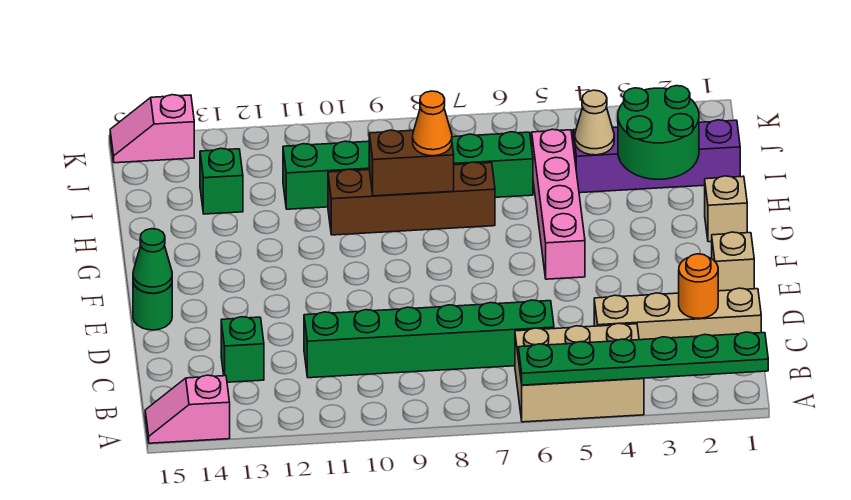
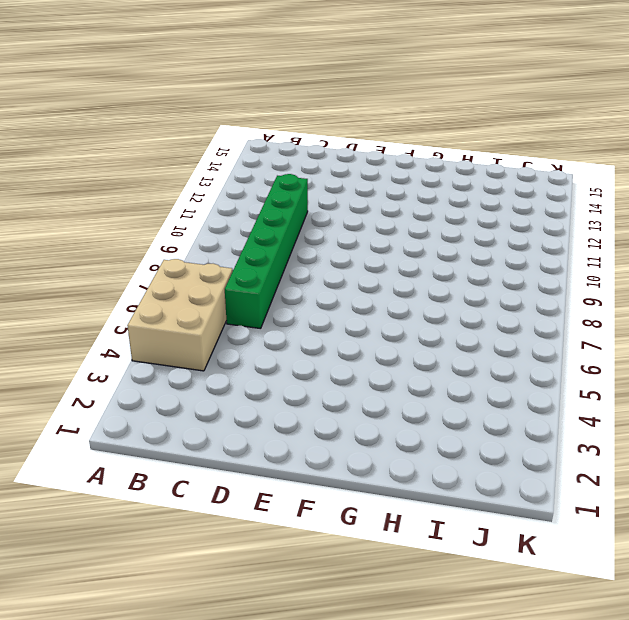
none -> pink 1x2 slope [145,375,230,443]
none -> tan 1x4 brick [594,288,761,340]
none -> green 1x1 brick [221,317,264,382]

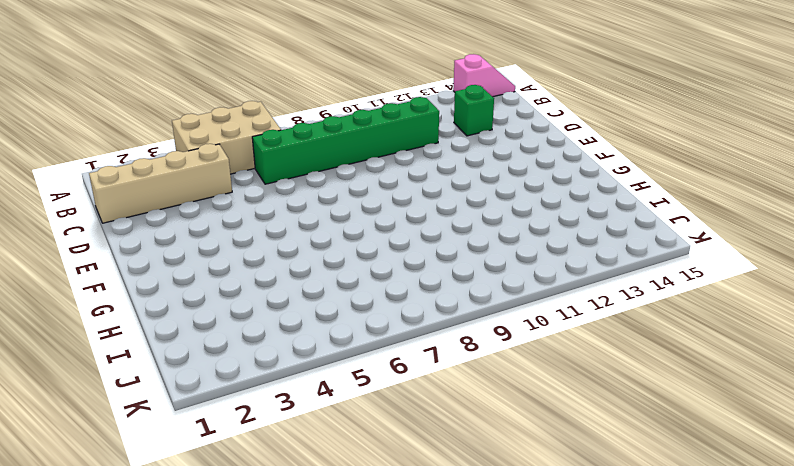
none -> tan 1x1 brick [712,232,754,291]
none -> green 1x1 round brick [133,283,172,330]
none -> pink 1x4 brick [532,129,585,279]

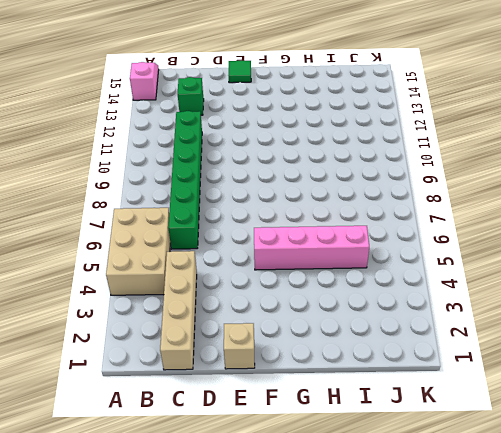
green 1x1 tile [228,61,251,83] -> green 1x1 round brick [133,283,172,330]
none -> tan 1x1 brick [705,176,747,242]
none -> brown 1x4 brick [328,162,495,235]
none -> purple 1x4 brick [573,120,740,193]

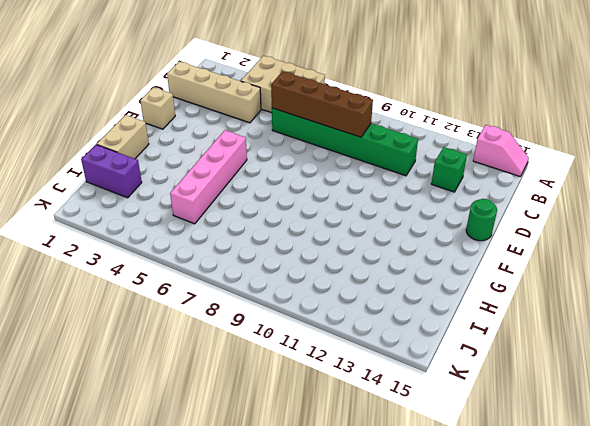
brown 1x4 brick [271,71,373,137] -> brown 1x4 brick moved to [328,162,495,235]
tan 1x2 brick [97,115,149,159] -> tan 1x1 brick [705,176,747,242]
purple 1x2 brick [81,144,142,198] -> purple 1x4 brick [573,120,740,193]
none -> green 1x6 brick [283,132,533,209]
none -> green 1x1 brick [200,148,243,214]
none -> pink 1x2 slope [110,95,194,163]

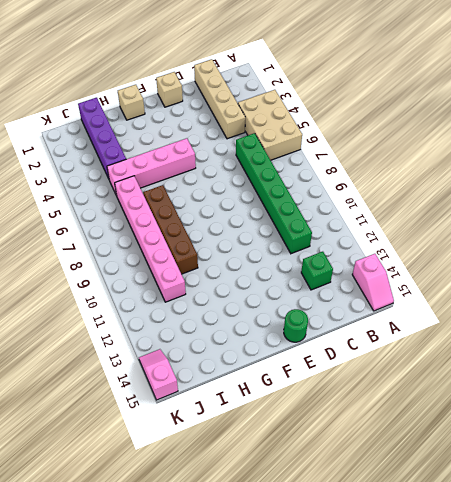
pink 1x6 brick [115,176,186,302] -> green 1x6 brick [283,132,533,209]
pink 1x2 slope [139,349,178,400] -> pink 1x2 slope turned to [110,95,194,163]
none -> green 1x1 brick [200,148,243,214]
none -> green 1x6 plate [518,332,768,385]
none -> orange 1x1 round brick [679,254,718,318]

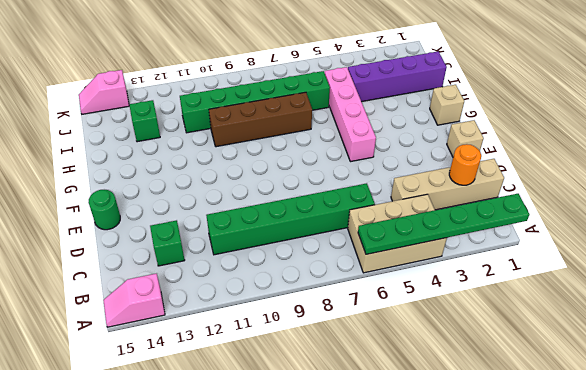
none -> green 1x1 cone [133,229,172,293]
none -> green 2x2 round brick [618,86,699,179]
none -> brown 1x2 brick [369,130,454,196]

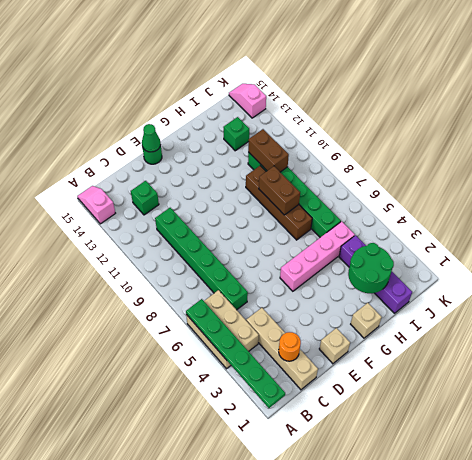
brown 1x2 brick [248,129,289,172] -> none
none -> tan 1x1 cone [575,90,614,155]
none -> orange 1x1 cone [413,91,452,156]

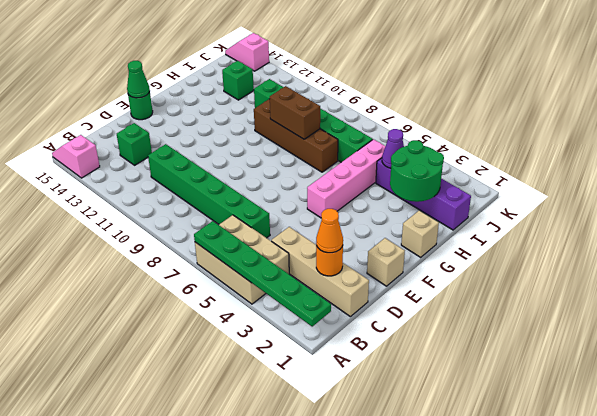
orange 1x1 cone [316,209,343,253] -> orange 1x1 cone moved to [413,91,452,156]
purple 1x1 cone [382,129,404,168] -> tan 1x1 cone [575,90,614,155]

